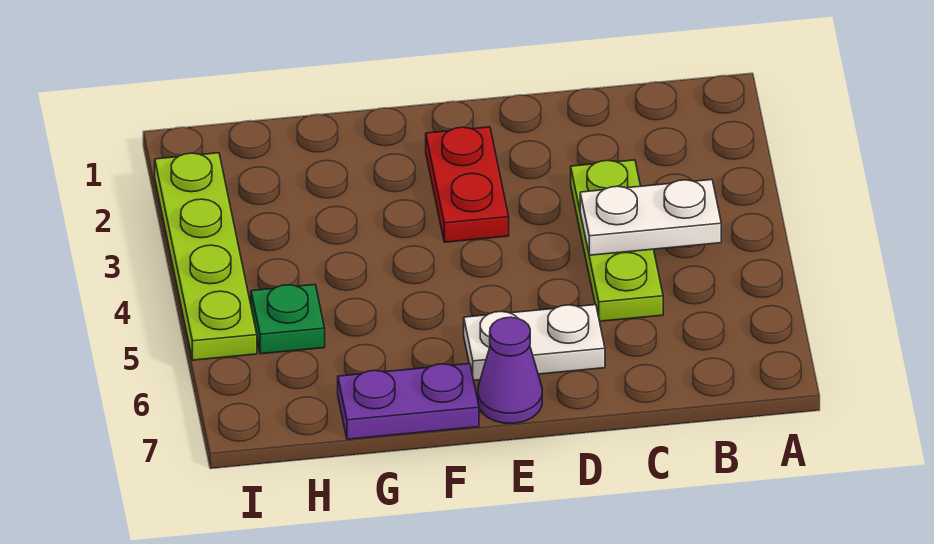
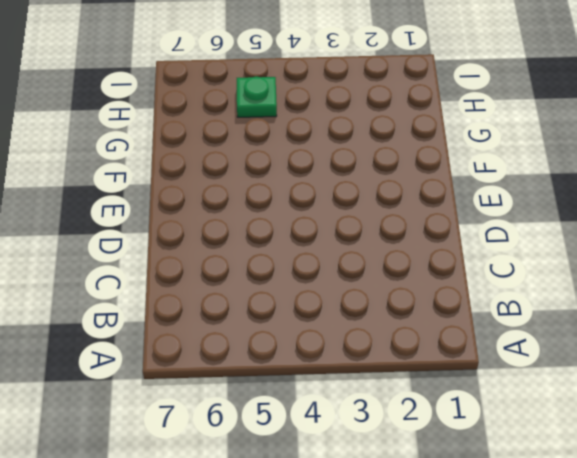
none -> lime 1x3 plate [571,160,663,321]
none -> white 1x2 plate [464,305,605,380]

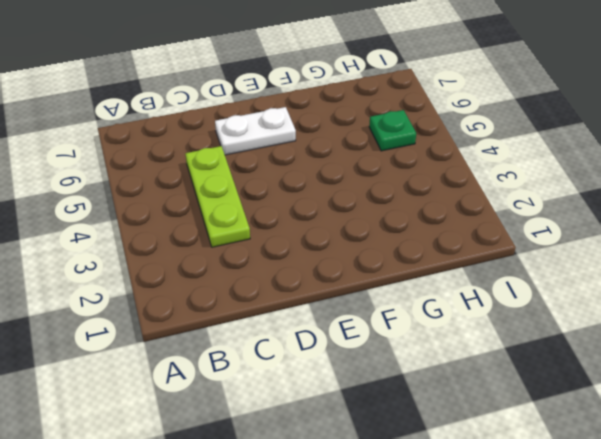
none -> red 1x2 plate [426,127,509,242]
none -> purple 1x1 cone [478,317,542,423]

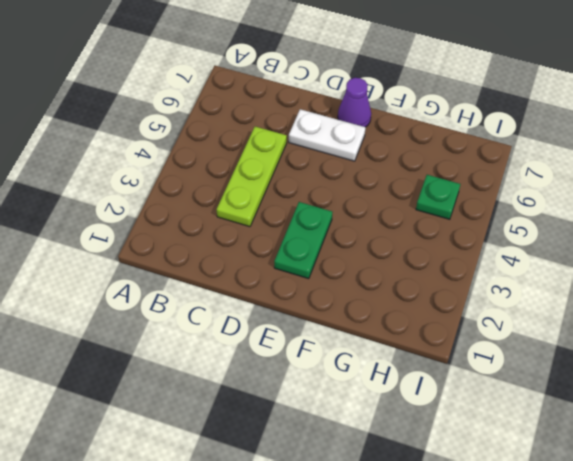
green 1x2 plate [274,202,332,279] -> red 1x2 plate [426,127,509,242]
none -> purple 1x2 plate [338,364,479,439]
none -> lime 1x4 plate [155,153,257,360]

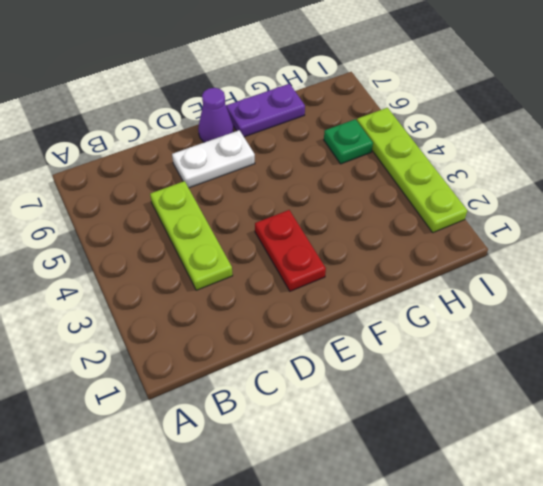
none -> white 1x2 plate [580,180,721,255]

